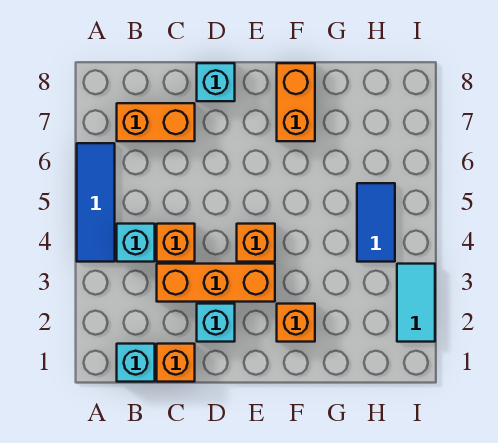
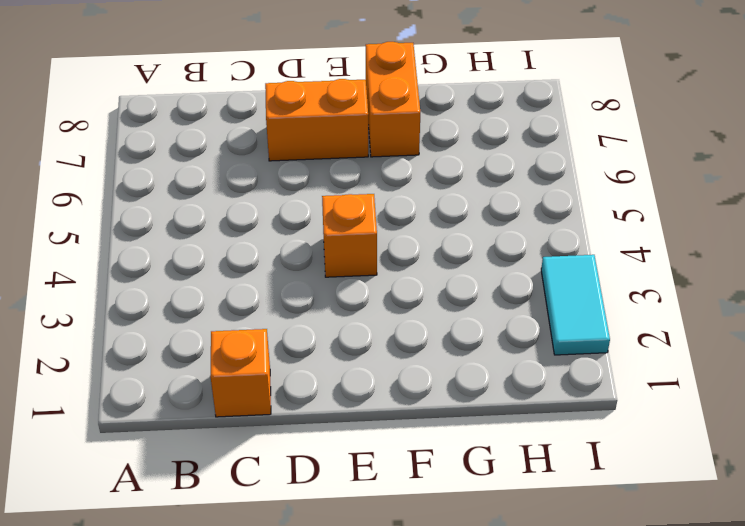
orange 1x2 brick [265,79,368,161] -> orange 1x2 brick moved to [117,103,195,141]
none -> blue 1x3 tile [77,143,115,262]
none -> cyan 1x1 brick [117,344,155,382]
none -> cyan 1x1 brick [117,224,155,262]

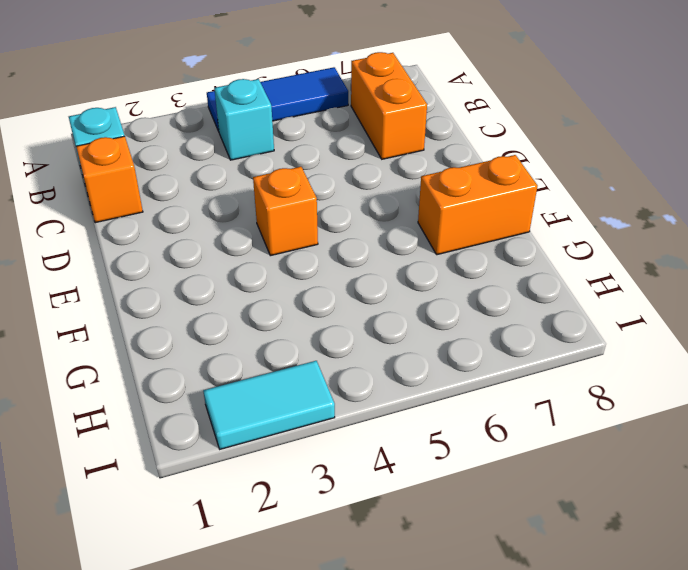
none -> orange 1x3 brick [157,264,275,302]
none -> orange 1x1 brick [157,224,195,262]
none -> cyan 1x1 brick [197,304,235,342]

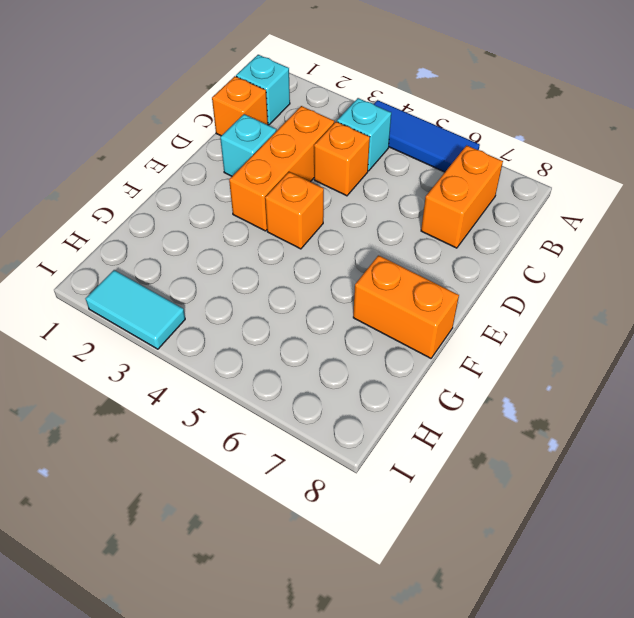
none -> cyan 1x1 brick [197,63,235,101]
none -> orange 1x1 brick [277,304,315,342]
none -> blue 1x2 tile [357,183,395,262]

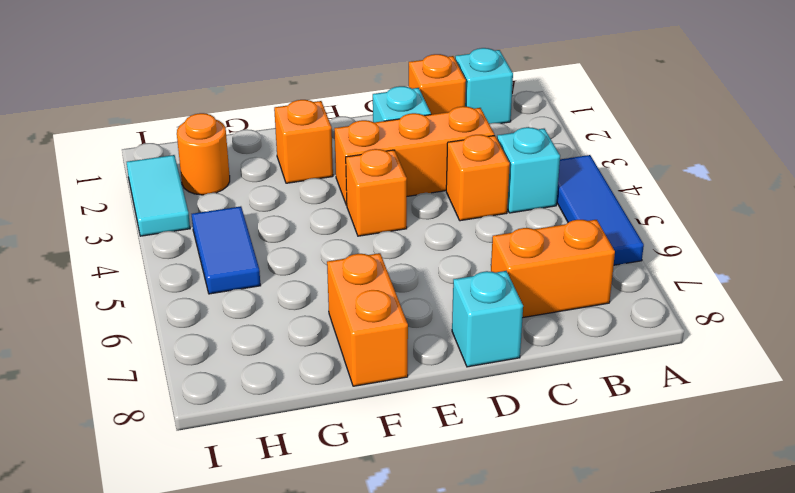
orange 1x1 round brick [177,113,230,195] -> none

